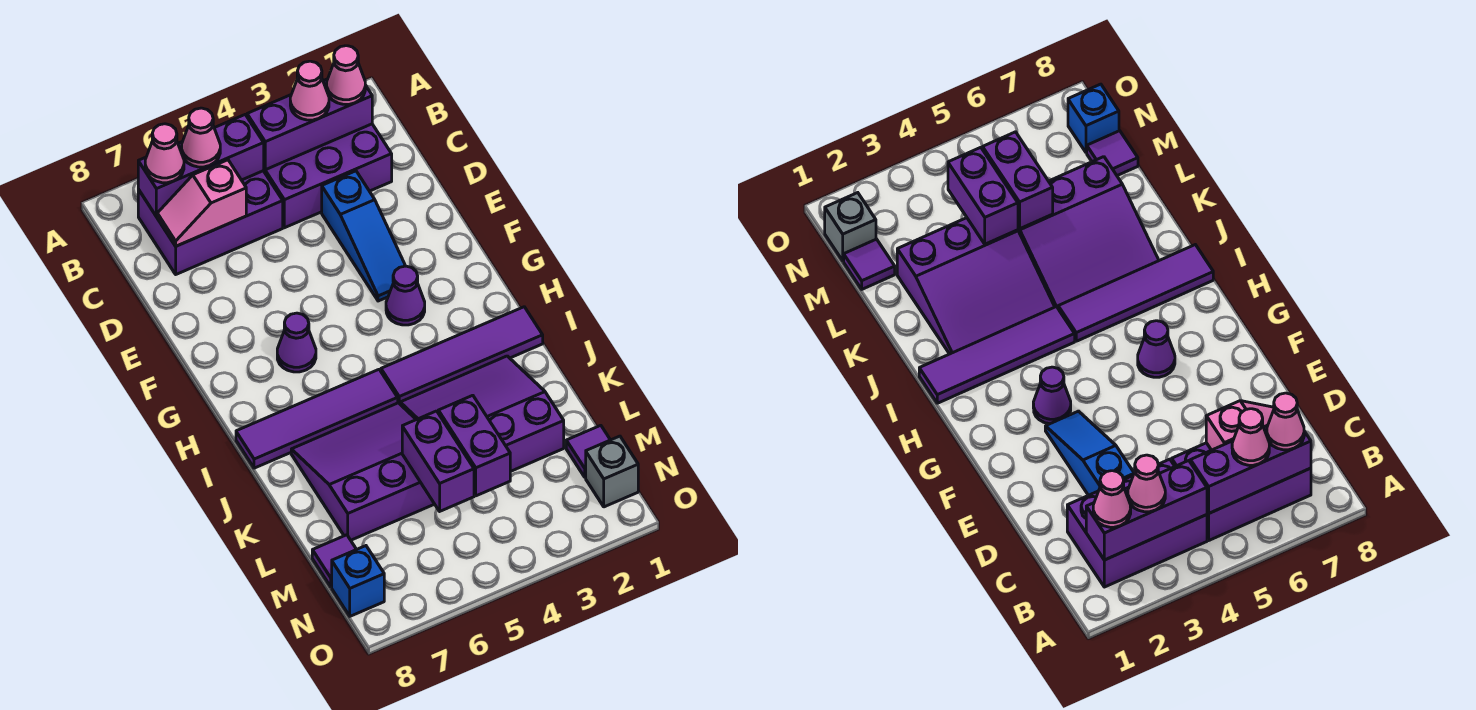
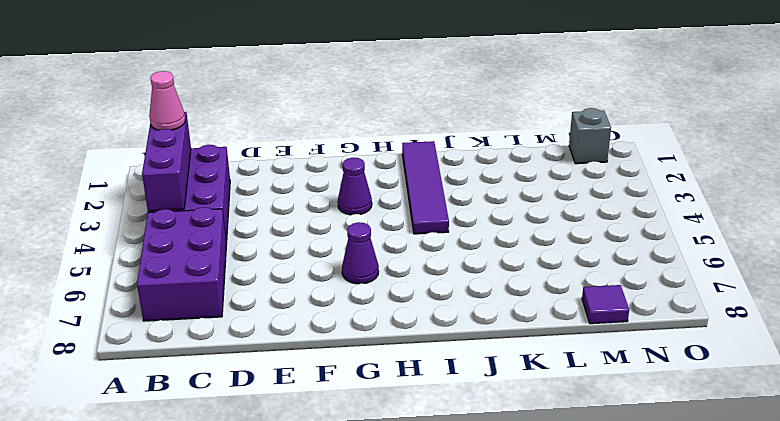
none -> blue 1x3 slope [322,171,405,301]
none -> purple 1x4 tile [236,370,398,468]
none -> purple 3x3 slope [400,356,564,472]

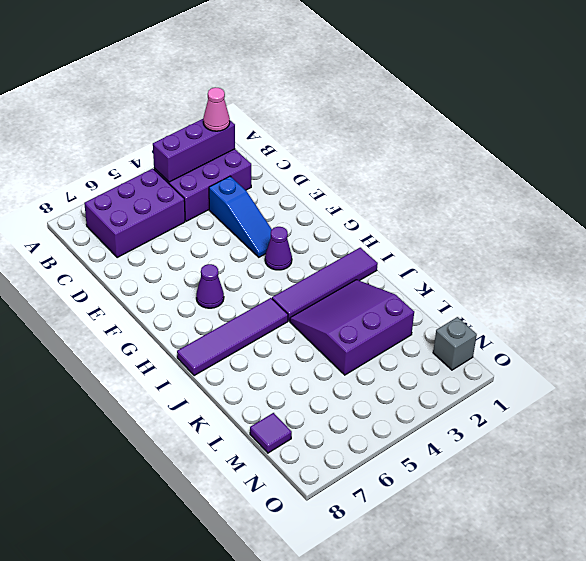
none -> purple 3x3 slope [291,403,434,540]
none -> purple 1x1 tile [566,425,610,477]
none -> blue 1x1 brick [332,546,384,616]

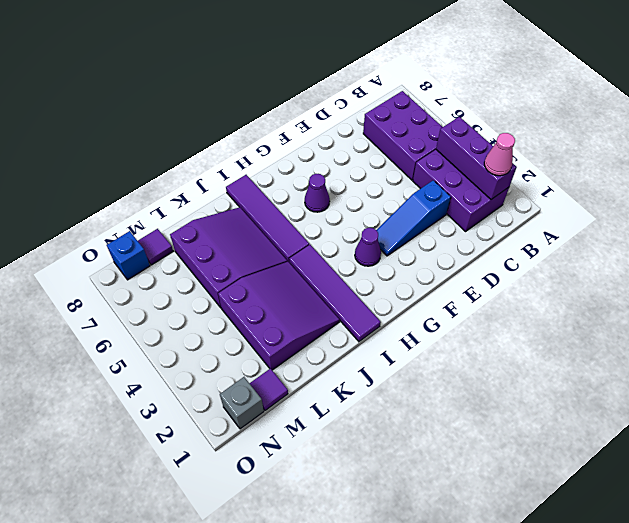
none -> purple 1x3 brick [138,115,264,217]
none -> pink 1x2 slope [157,160,246,246]
none -> purple 1x2 brick [438,395,510,496]

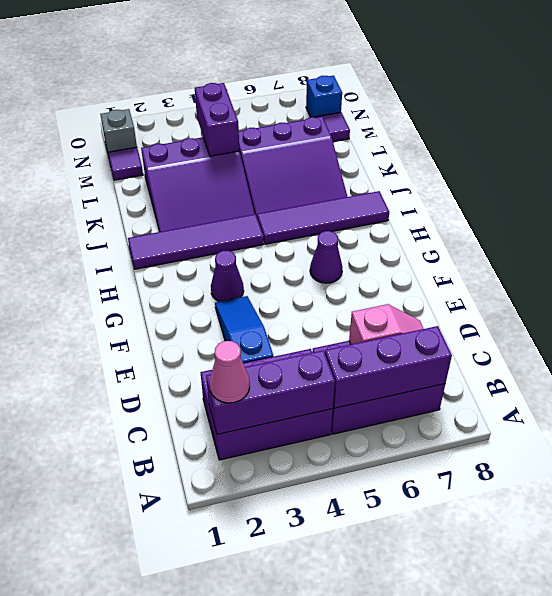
none -> purple 1x2 brick [402,411,474,511]
none -> pink 1x1 cone [290,61,329,120]
none -> pink 1x1 cone [182,108,220,167]

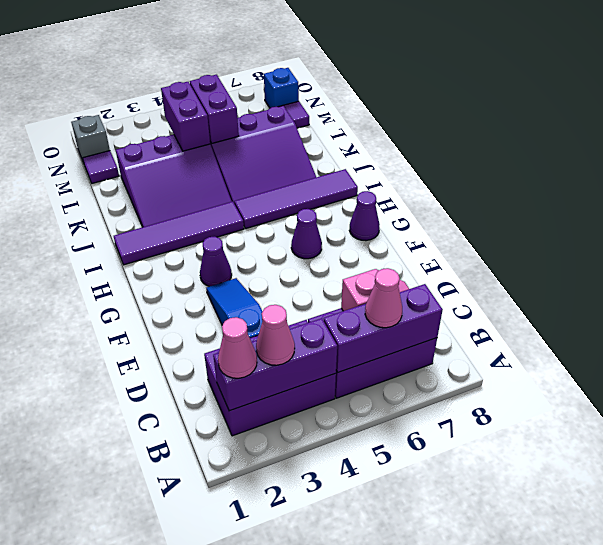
purple 1x1 cone [350,191,380,241] -> none
none -> pink 1x1 cone [145,124,184,183]

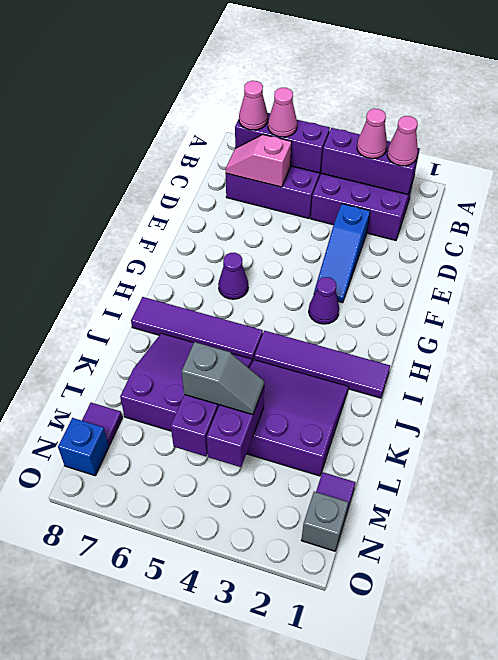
grey 1x2 slope [182,342,264,415] -> none

